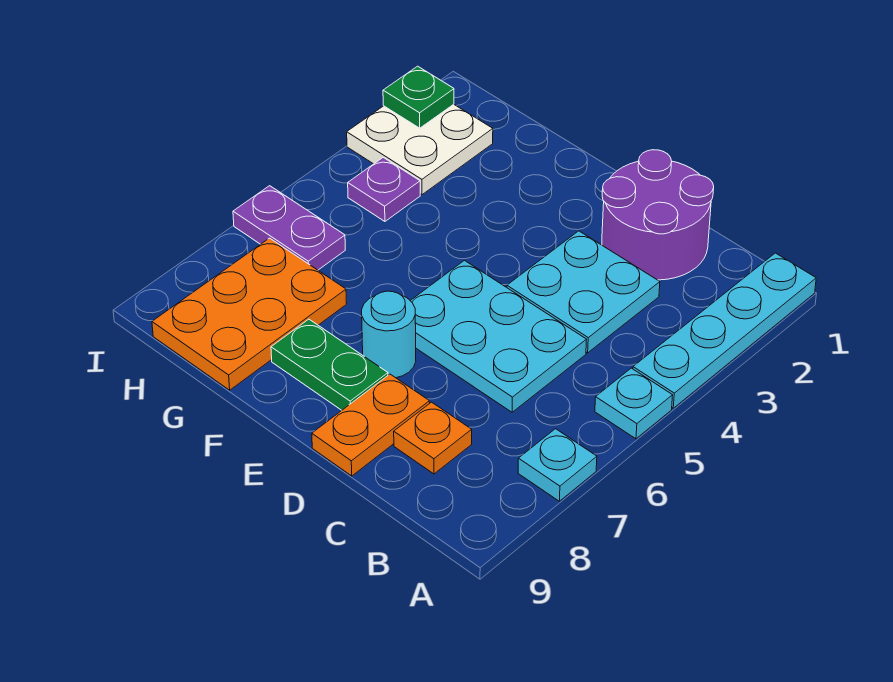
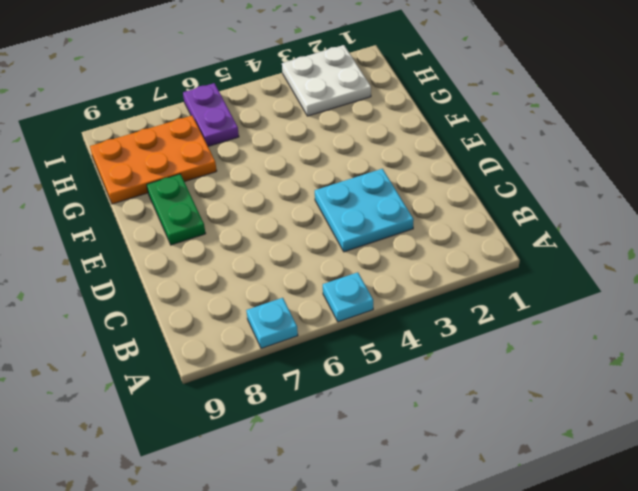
none -> cyan 1x4 plate [633,253,816,408]
none -> purple 2x2 round brick [602,150,714,280]
none -> cyan 2x3 plate [410,260,587,412]

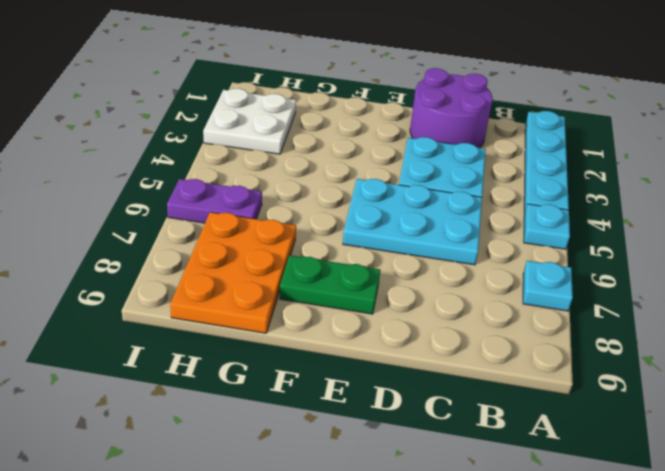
none -> orange 1x1 plate [394,402,472,474]
none -> orange 1x2 plate [312,374,430,476]
none -> cyan 1x1 round brick [362,291,416,378]

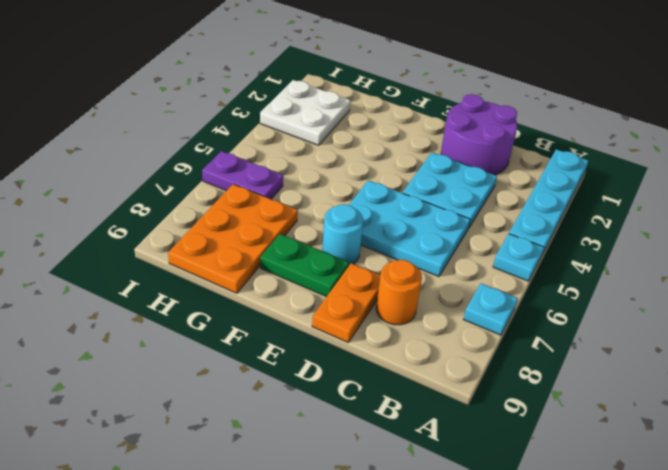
orange 1x1 round brick [376,260,422,325] -> orange 1x1 plate [394,402,472,474]
none -> purple 1x1 plate [348,158,420,221]
none -> green 1x1 plate [383,66,454,128]

